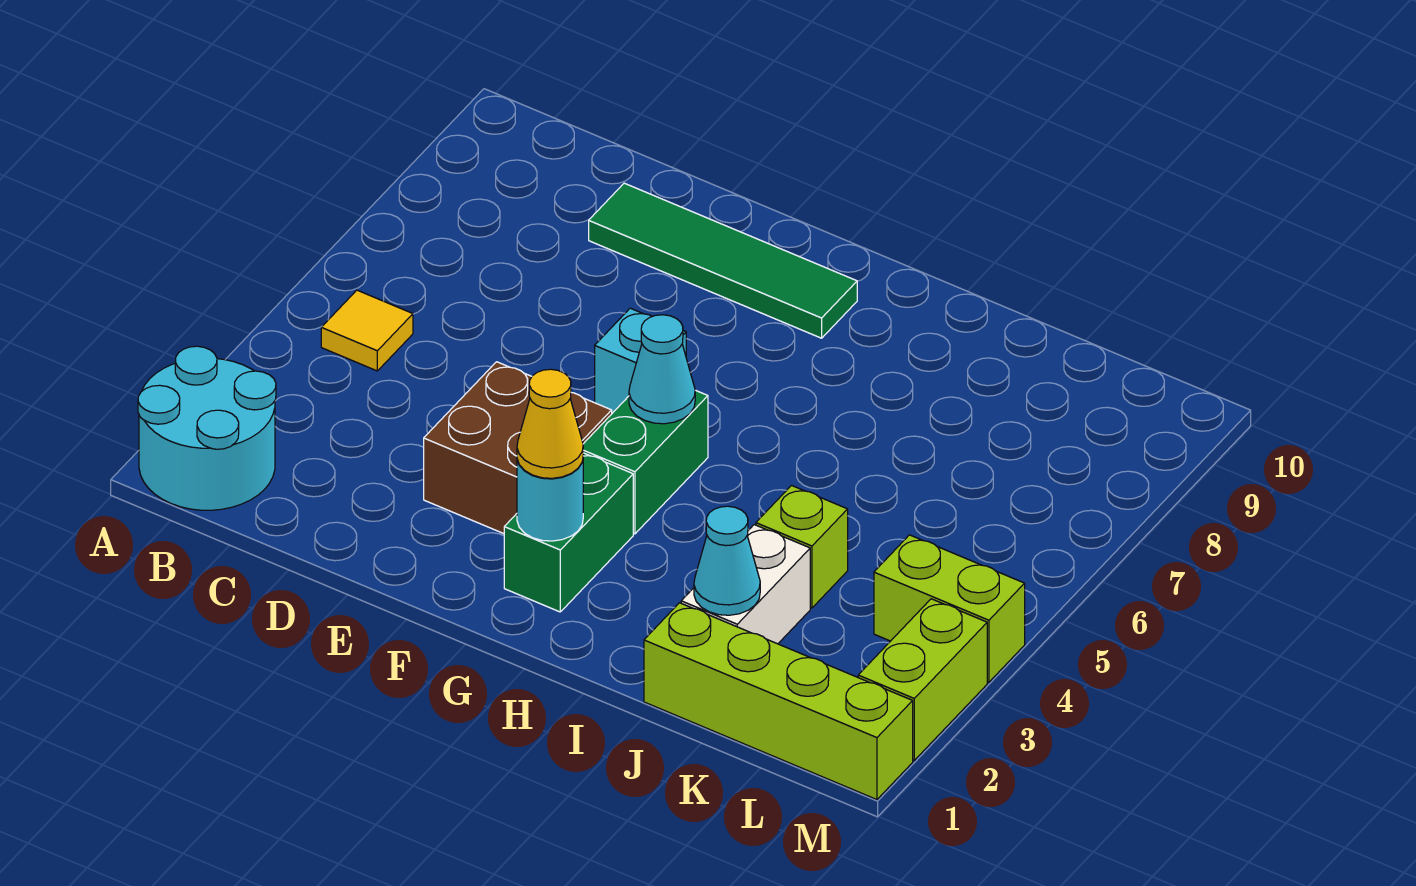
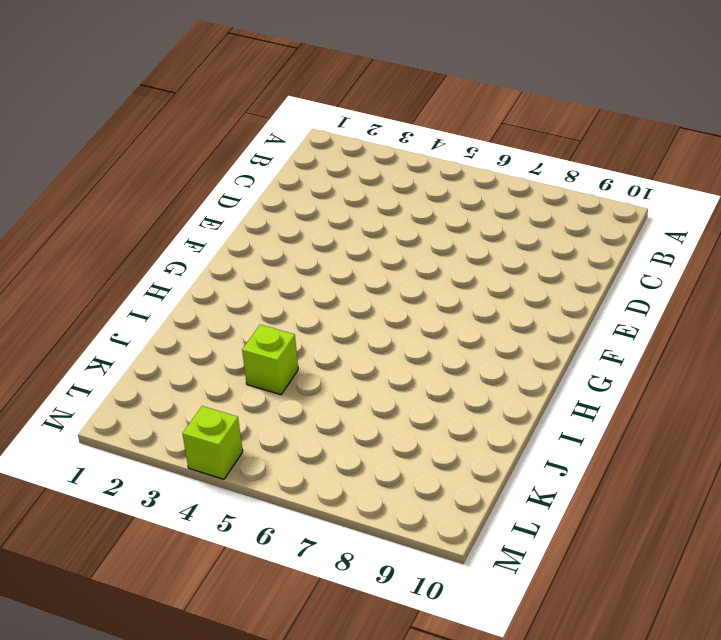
lime 1x1 brick [183,406,243,479] -> lime 1x2 brick [874,535,1025,682]
none -> cyan 2x2 round brick [138,346,276,510]
none -> yellow 1x1 tile [321,290,413,371]
none -> green 1x4 tile [589,183,857,338]

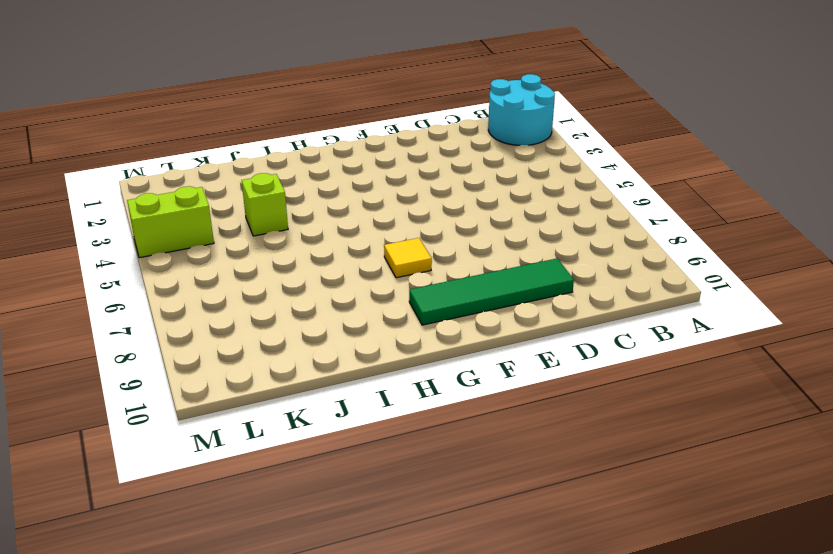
yellow 1x1 tile [384,238,432,278] -> yellow 1x1 tile moved to [321,290,413,371]
none -> brown 2x2 brick [424,362,612,534]
none -> cyan 1x1 brick [595,308,686,413]
none -> green 1x2 brick [504,453,633,612]

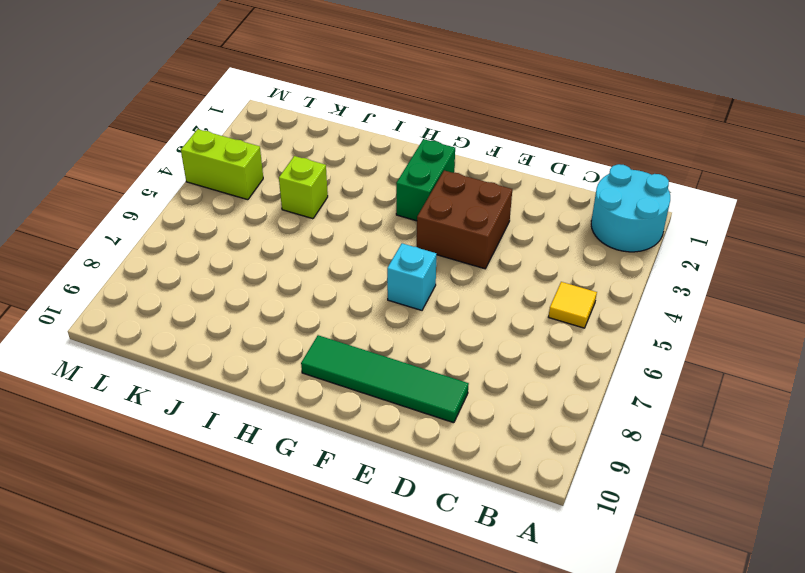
none -> green 1x2 brick [583,390,708,534]
none -> lime 1x4 brick [644,603,913,800]
none -> white 1x2 brick [681,525,810,644]

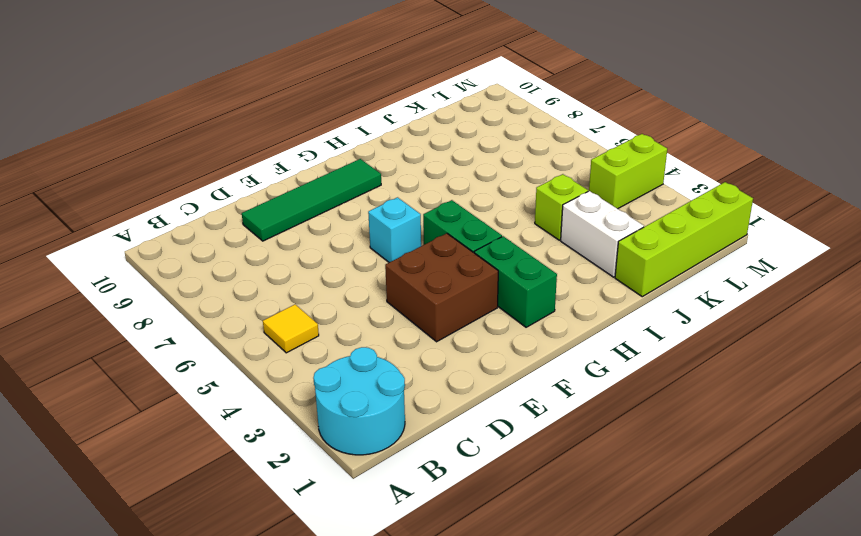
none -> lime 1x2 brick [858,599,987,760]
none -> cyan 1x1 round brick [517,460,583,541]
none -> cyan 1x1 cone [629,315,695,424]

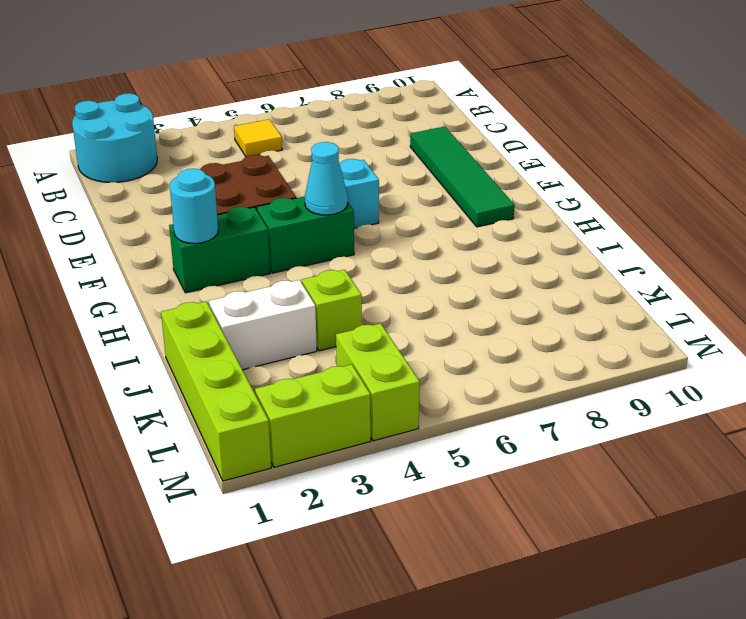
none -> cyan 1x1 cone [694,506,760,615]
none -> yellow 1x1 cone [517,369,583,478]

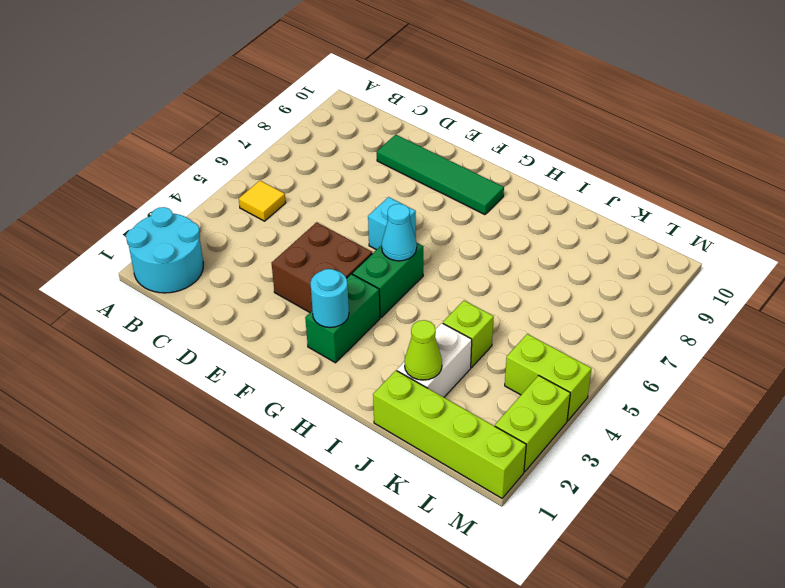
lime 1x1 cone [404,320,442,380] -> cyan 1x1 cone [694,506,760,615]
none -> yellow 1x1 cone [517,369,583,478]

